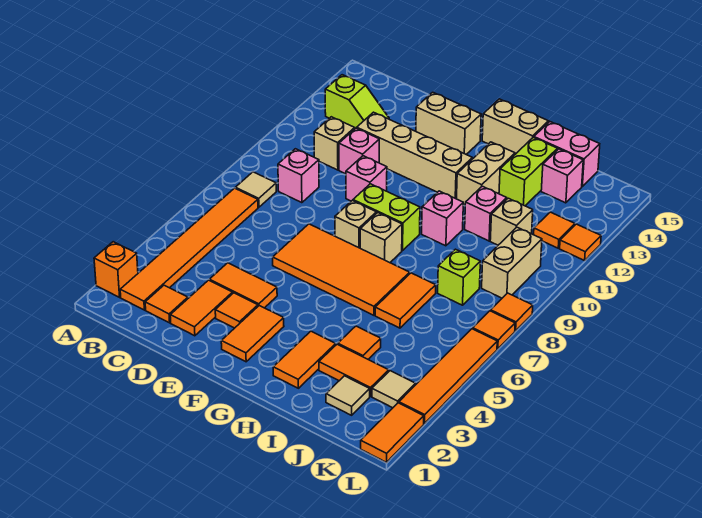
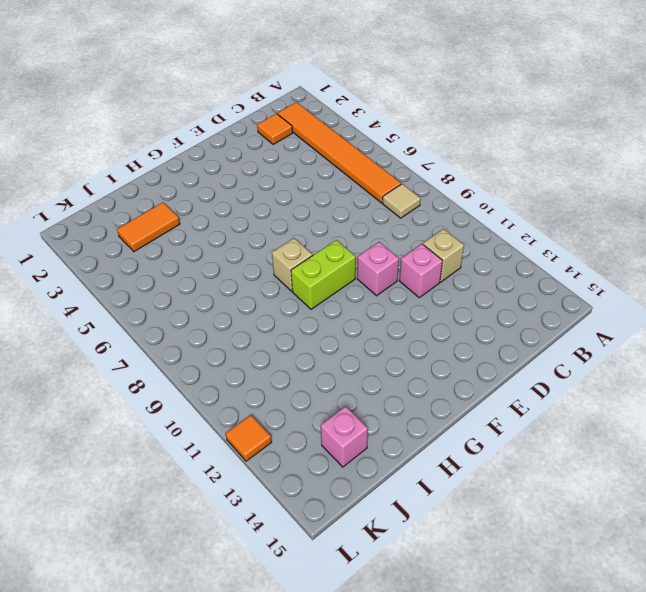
none -> orange 1x1 brick [94,242,138,297]
none -> lime 1x2 slope [325,75,389,128]
none -> pink 1x1 brick [278,149,319,203]
none -> orange 1x2 tile [170,280,233,336]

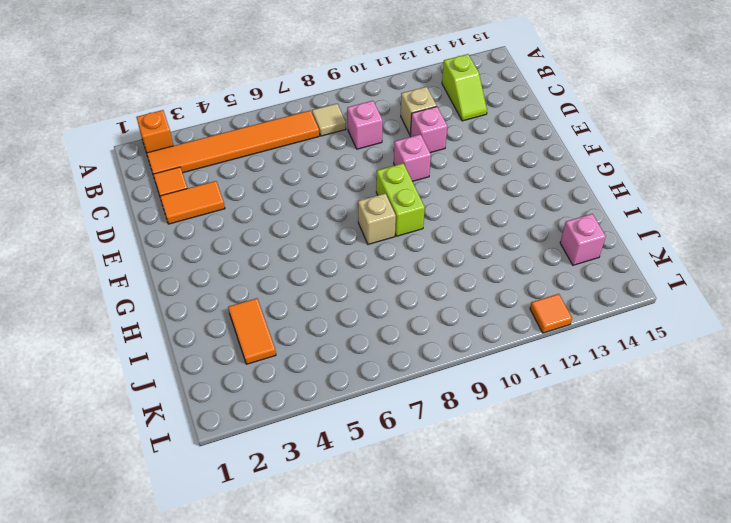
none -> orange 1x2 tile [209,263,277,308]
none -> tan 1x4 brick [357,112,472,199]
none -> orange 1x1 tile [215,293,258,328]
none -> orange 2x4 tile [273,224,410,315]

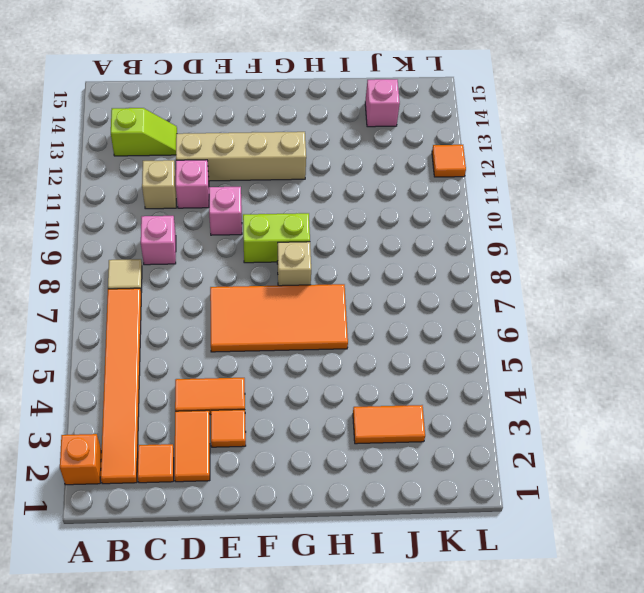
none -> tan 1x2 brick [416,92,481,154]
none -> orange 1x2 tile [221,306,284,362]
none -> tan 1x1 brick [335,201,376,248]
none -> tan 1x2 brick [482,99,548,154]

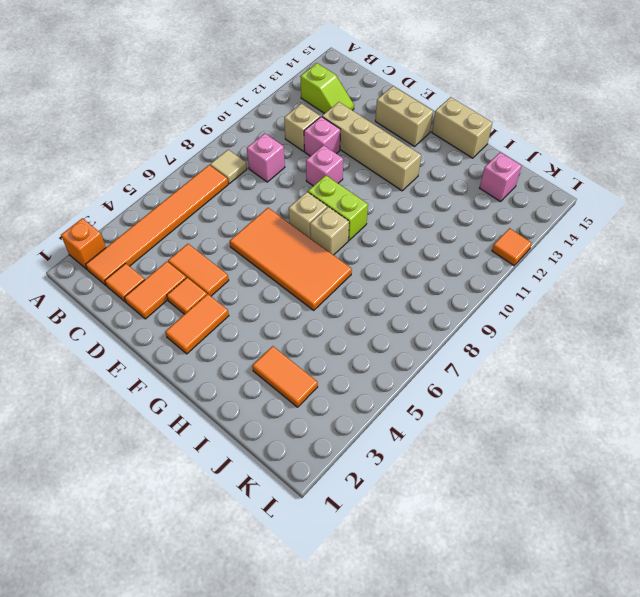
none -> orange 1x2 tile [273,331,336,388]
none -> pink 1x1 brick [422,191,463,246]
none -> tan 1x2 brick [457,142,515,205]
none -> orange 1x1 tile [338,326,381,359]

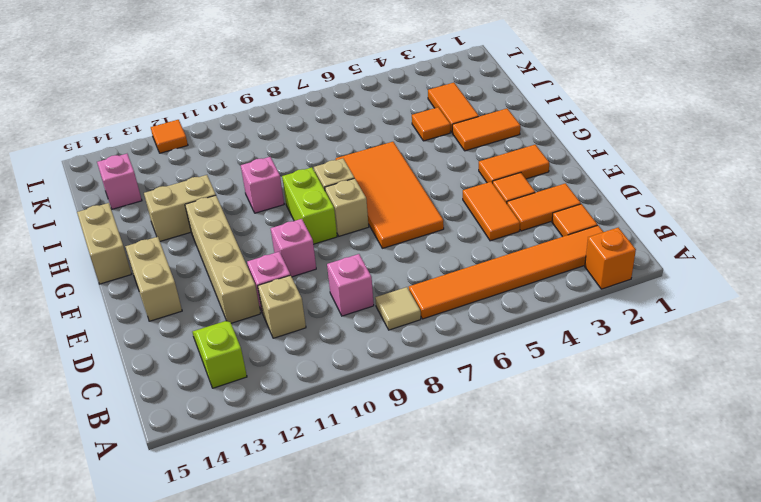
none -> orange 1x2 tile [375,273,436,328]
none -> pink 1x1 brick [465,186,507,241]
none -> lime 1x2 brick [499,137,557,206]
none -> pink 1x2 brick [534,122,600,186]

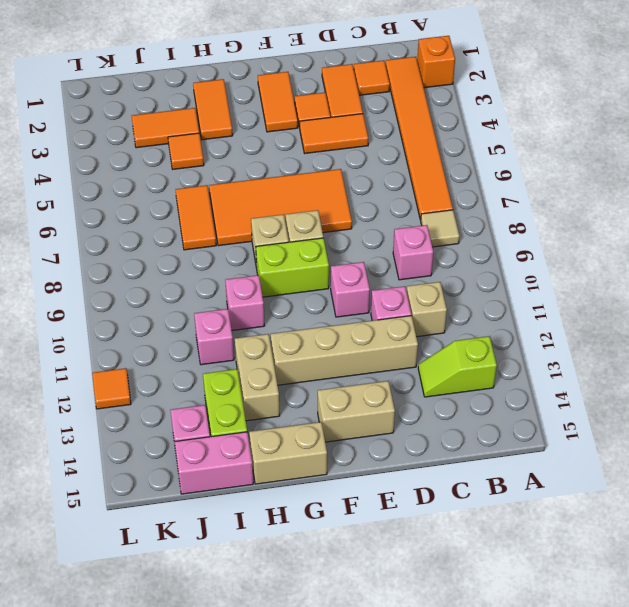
none -> tan 1x1 tile [326,376,370,415]
none -> lime 1x1 brick [438,249,480,305]
none -> tan 1x1 brick [490,198,533,245]
none -> tan 1x1 tile [372,371,415,408]

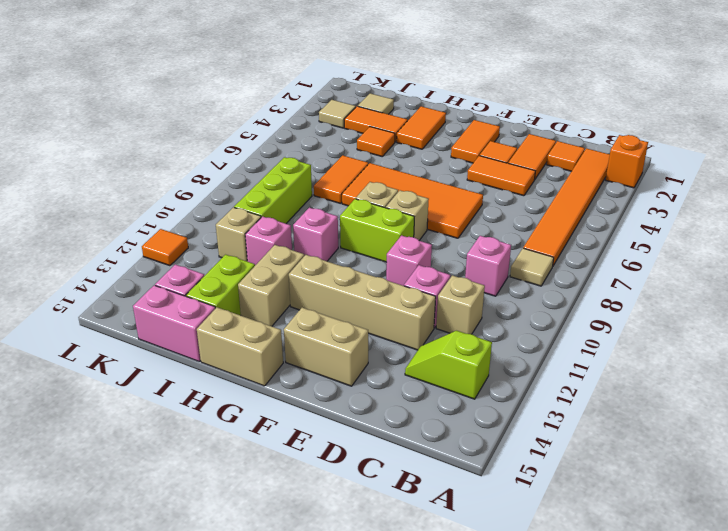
lime 1x3 brick [234,157,312,224] -> lime 1x1 brick [438,249,480,305]
none -> tan 1x2 brick [482,227,542,298]
none -> orange 1x1 tile [534,212,575,248]
none -> orange 1x2 tile [361,403,424,462]
none -> orange 1x4 tile [399,329,497,424]

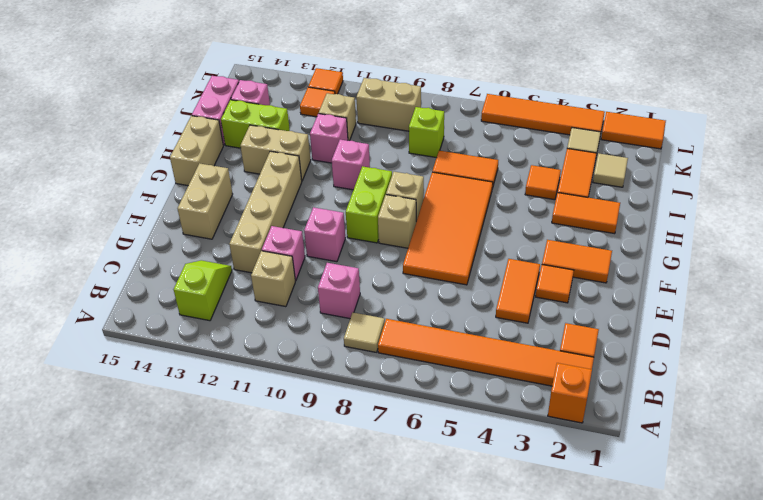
none -> orange 1x2 tile [170,280,233,336]
none -> orange 1x1 tile [473,311,515,349]
none -> orange 1x1 tile [491,293,533,331]

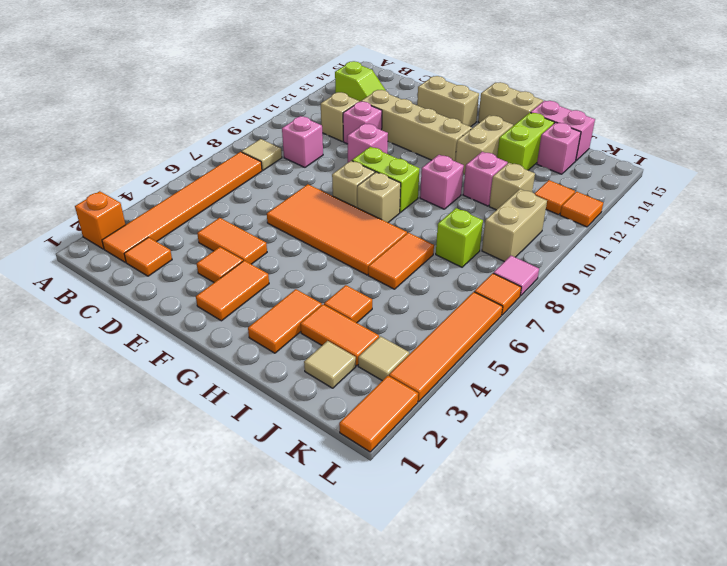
pink 1x1 tile [493,256,539,296] -> orange 1x1 tile [491,293,533,331]
none -> orange 1x2 tile [170,280,233,336]

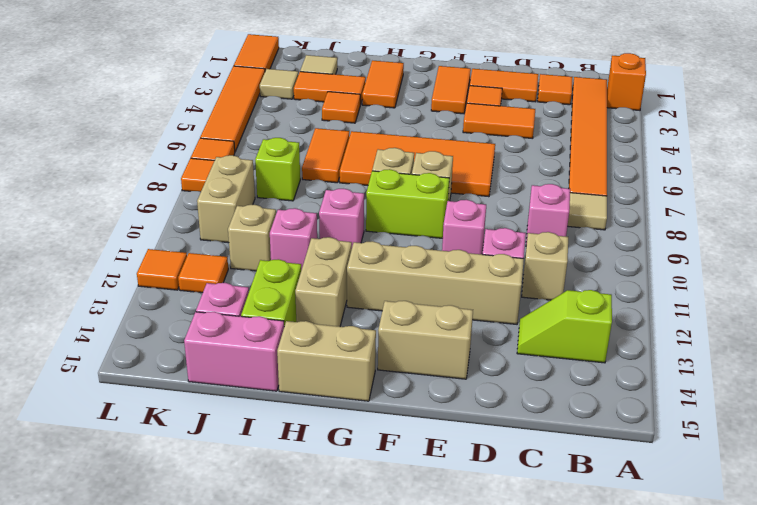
orange 1x2 tile [470,69,538,102] -> orange 1x2 tile turned to [170,280,233,336]

